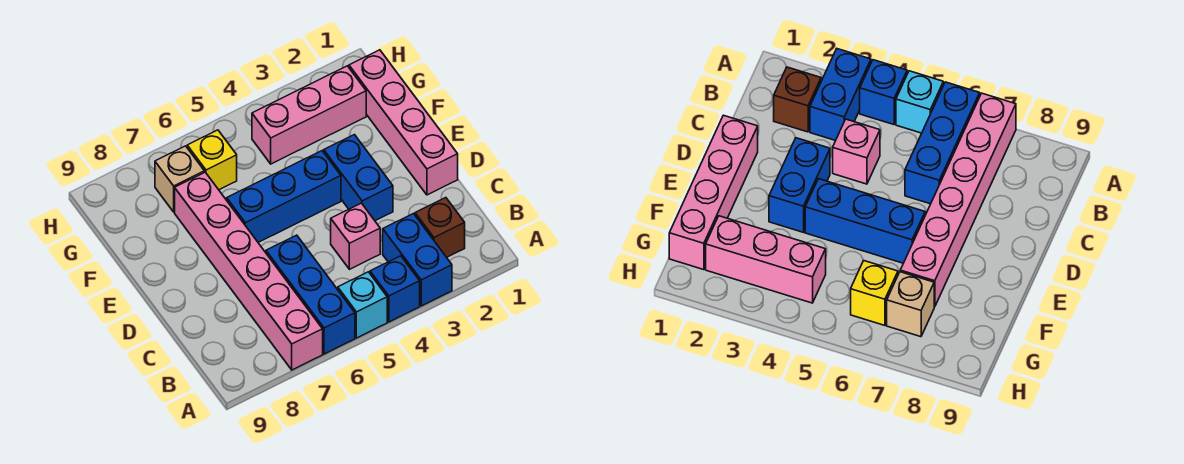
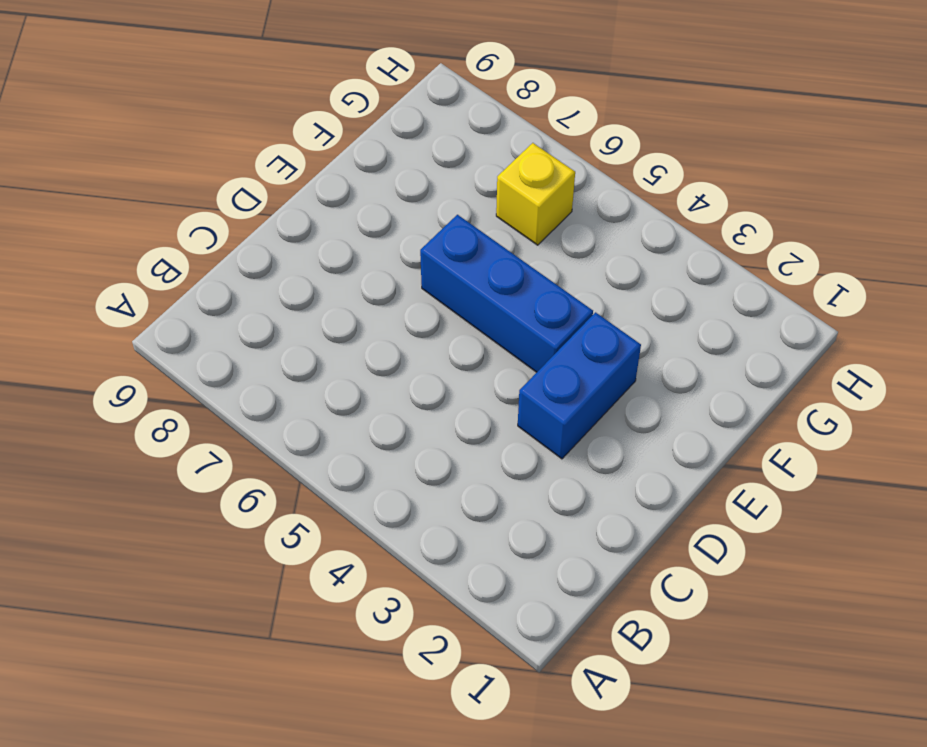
none -> blue 1x2 brick [383,214,452,306]
none -> blue 1x1 brick [370,256,420,322]
none -> cyan 1x1 brick [338,272,387,338]

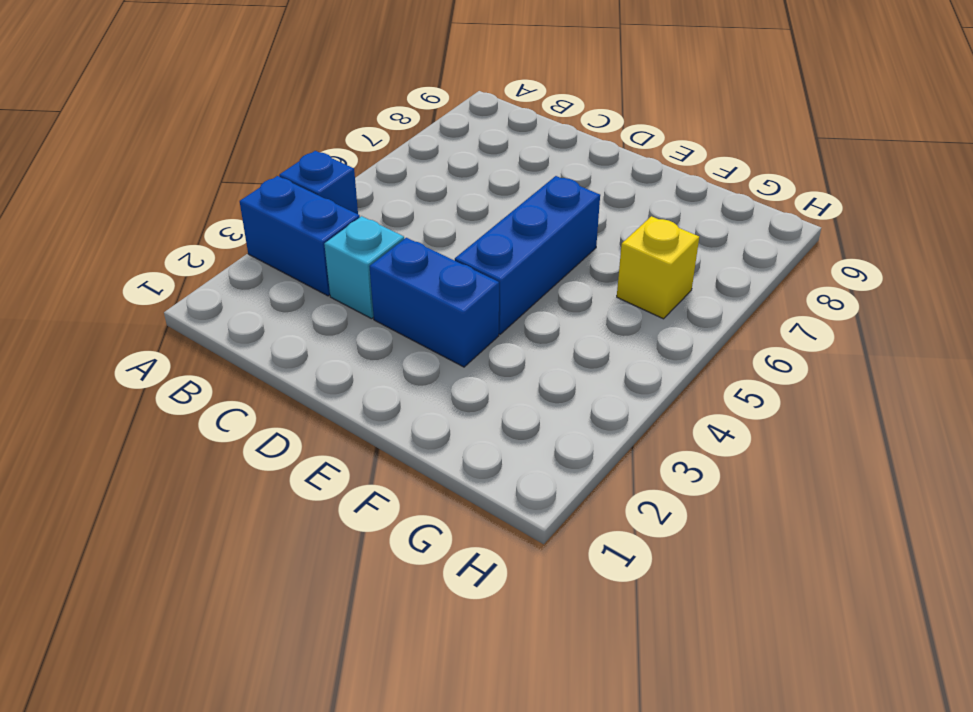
cyan 1x1 brick [324,216,404,319] -> cyan 1x1 brick moved to [338,272,387,338]
none -> blue 1x3 brick [266,235,355,354]
none -> pink 1x6 brick [175,172,323,370]
none -> brown 1x1 brick [415,198,465,257]

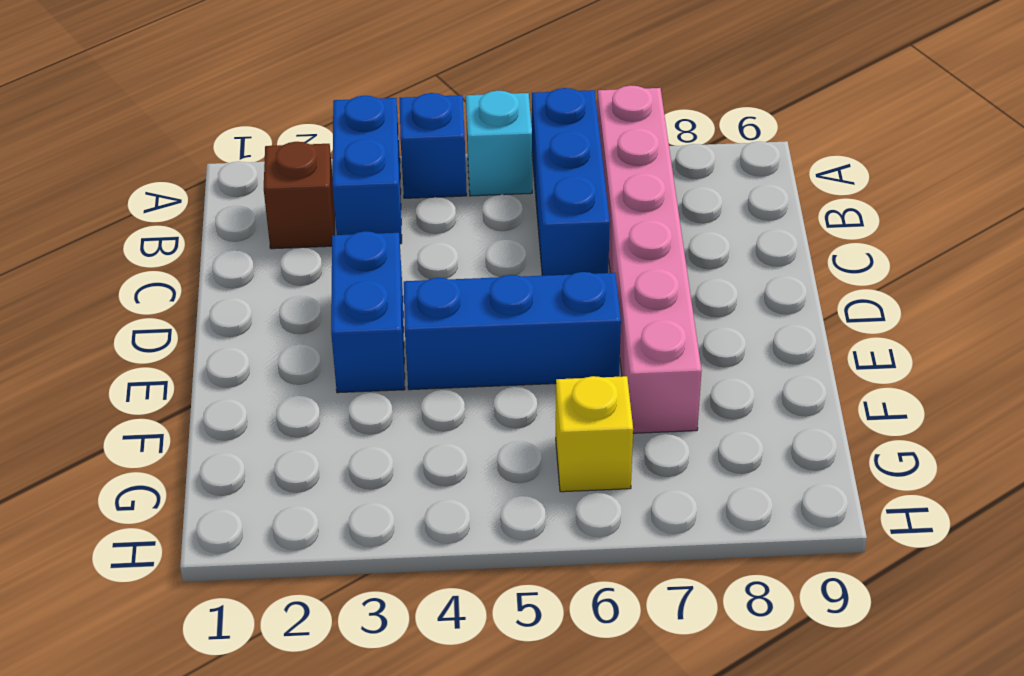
none -> pink 1x1 brick [331,203,380,269]
none -> pink 1x4 brick [349,50,458,195]
none -> pink 1x3 brick [252,66,366,164]

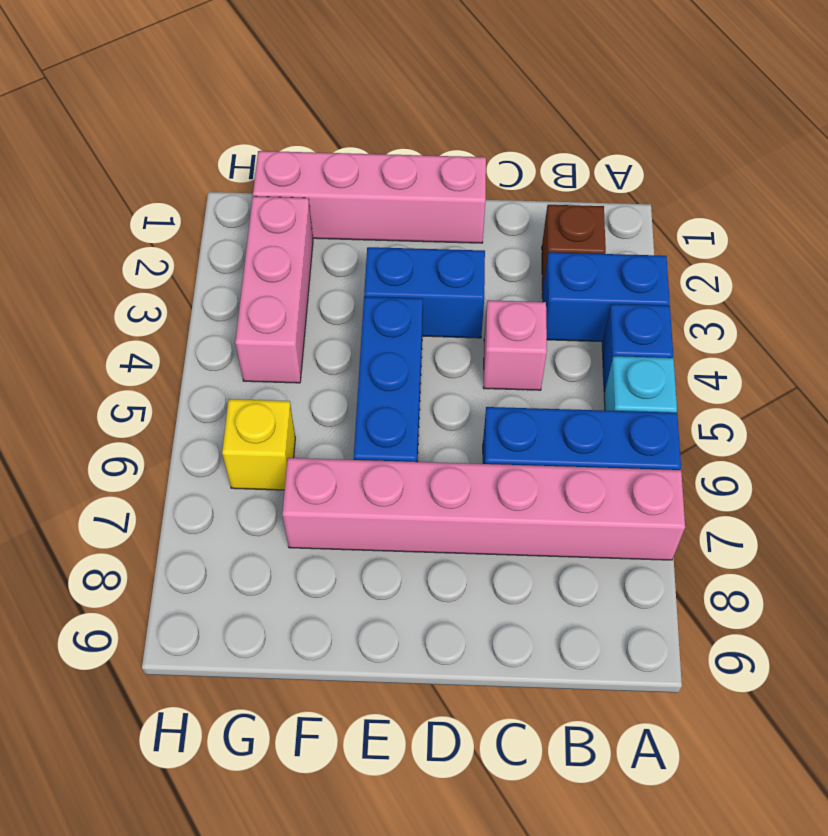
none -> tan 1x1 brick [155,146,204,212]

